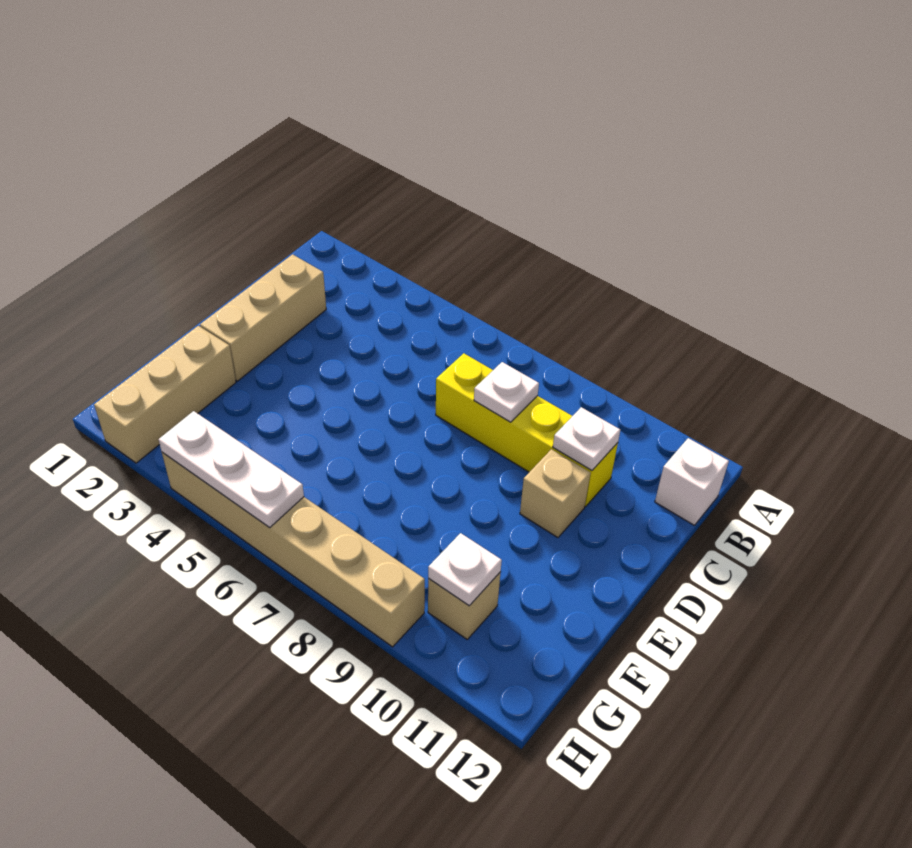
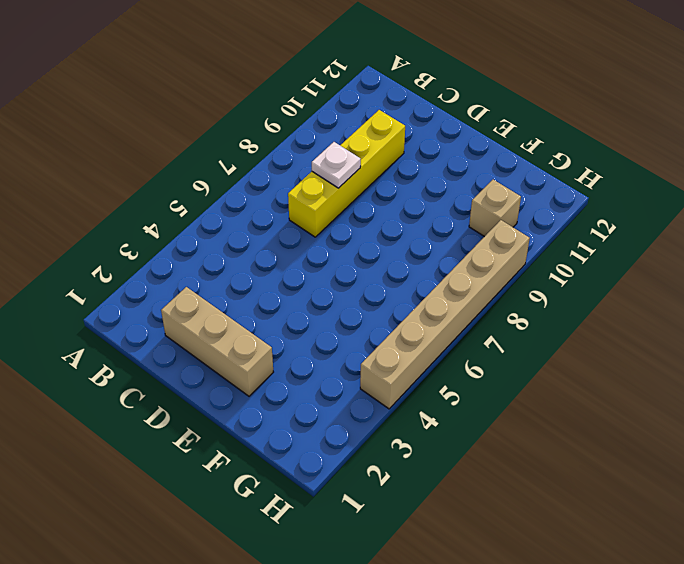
none -> white 1x1 brick [655,438,729,525]
none -> tan 1x1 brick [520,449,590,538]

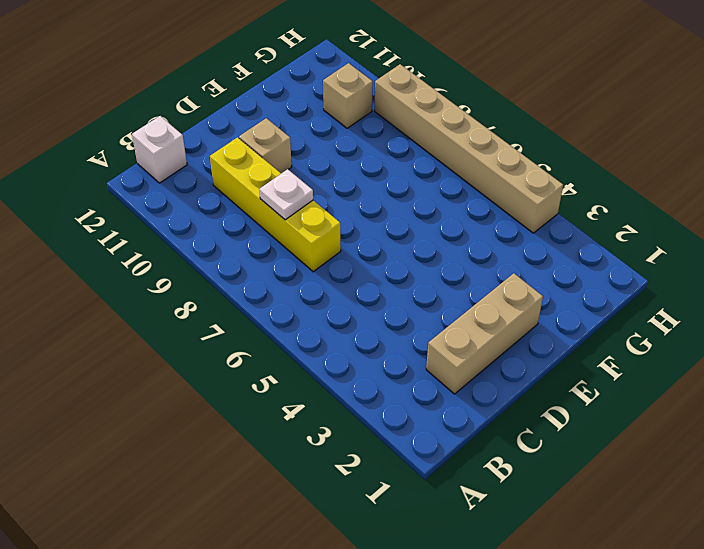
none -> tan 1x3 brick [94,326,236,463]
none -> white 1x1 plate [553,407,620,470]

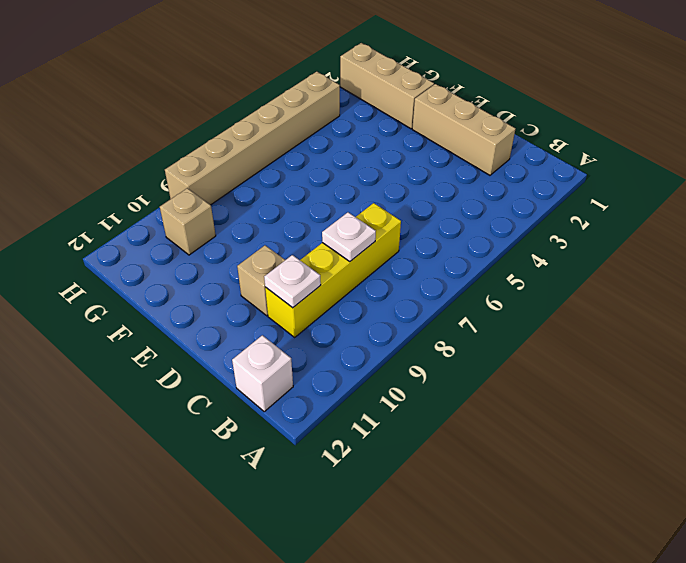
none -> white 1x1 plate [428,533,502,606]
none -> white 1x3 plate [159,411,304,528]

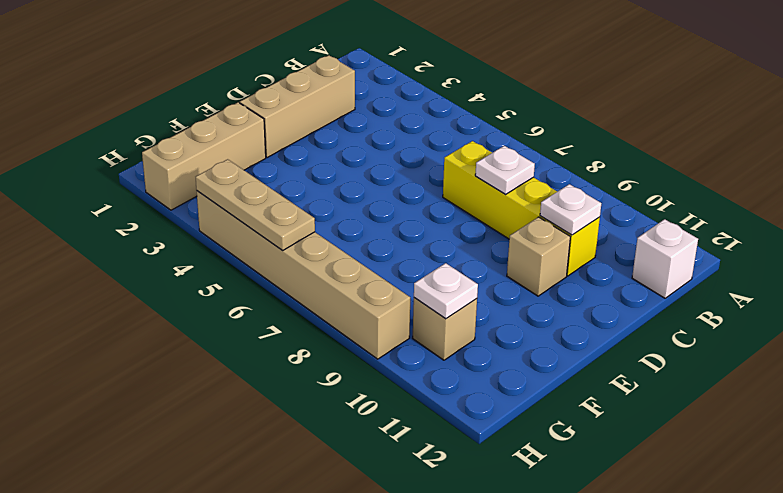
tan 1x3 plate [196,159,315,251] -> white 1x3 plate [159,411,304,528]

